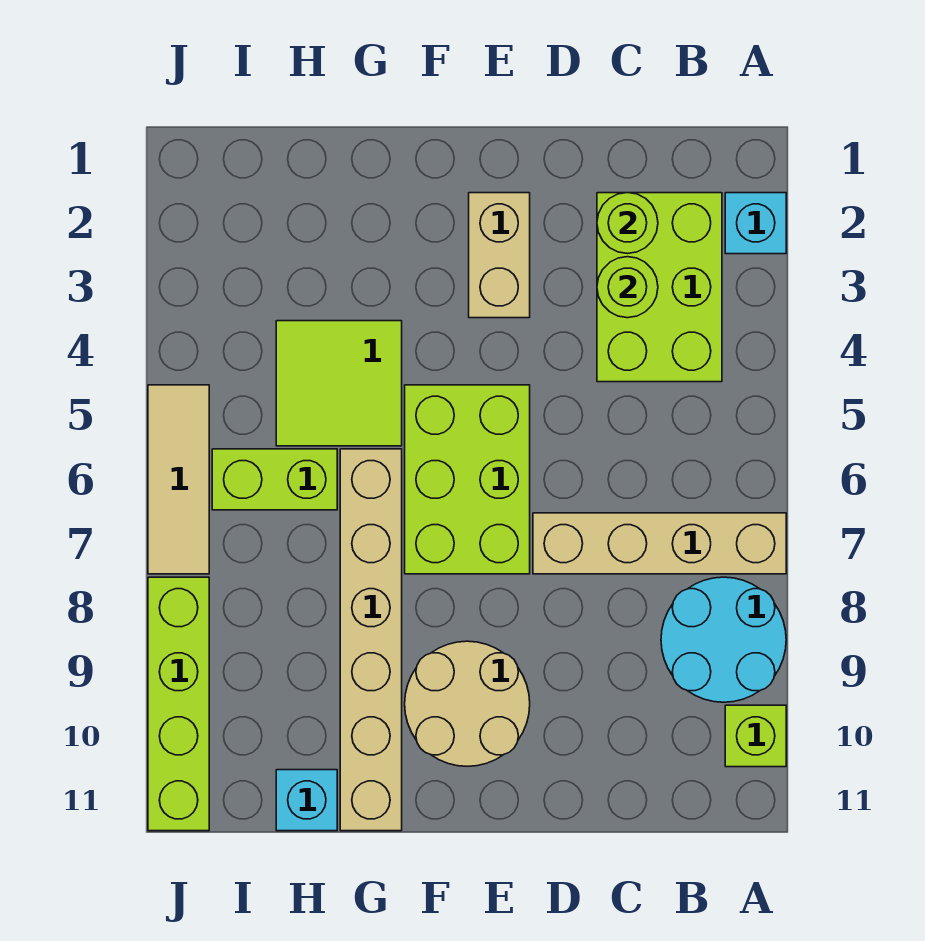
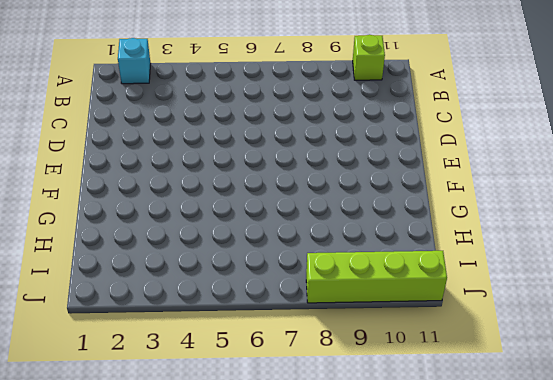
none -> tan 1x4 brick [533,513,786,574]
none -> cyan 2x2 round brick [661,577,786,702]
none -> lime 2x3 brick [597,193,722,382]

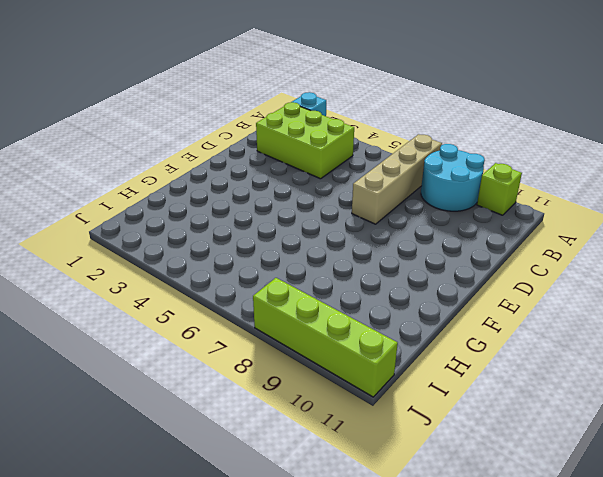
none -> tan 1x2 brick [469,193,530,318]
none -> lime 2x3 brick [405,385,530,574]
none -> tan 2x2 round brick [405,641,530,766]

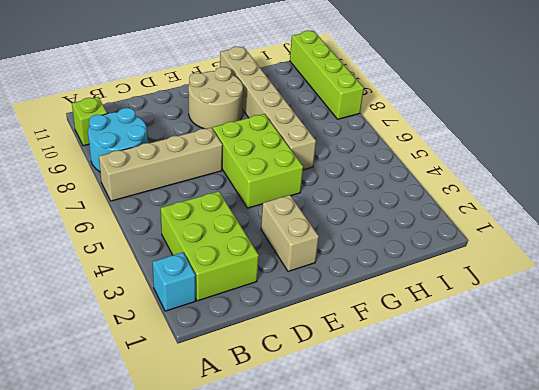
none -> lime 2x2 tile [276,321,402,446]
none -> lime 1x2 brick [212,449,337,510]
none -> cyan 1x1 brick [276,770,337,831]

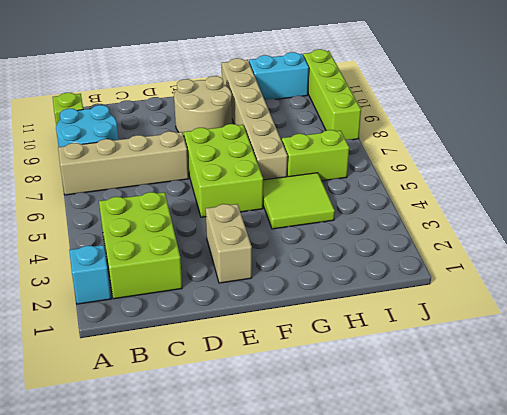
cyan 1x2 brick [249,52,309,100] -> cyan 1x1 brick [276,770,337,831]
none -> tan 1x3 tile [148,385,209,574]
none -> lime 1x1 round brick [597,193,658,253]
none -> lime 1x1 round brick [597,257,658,318]

